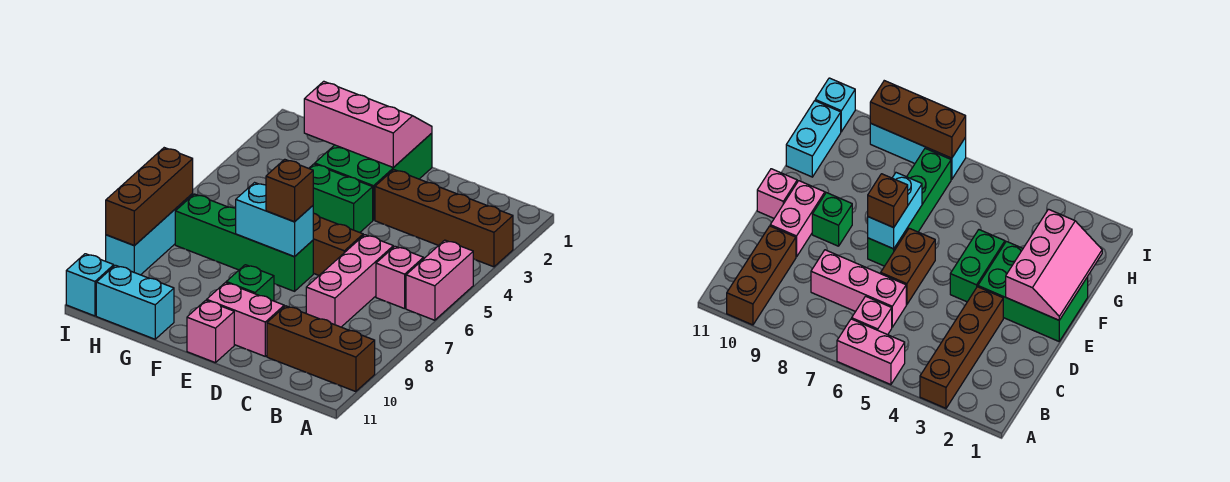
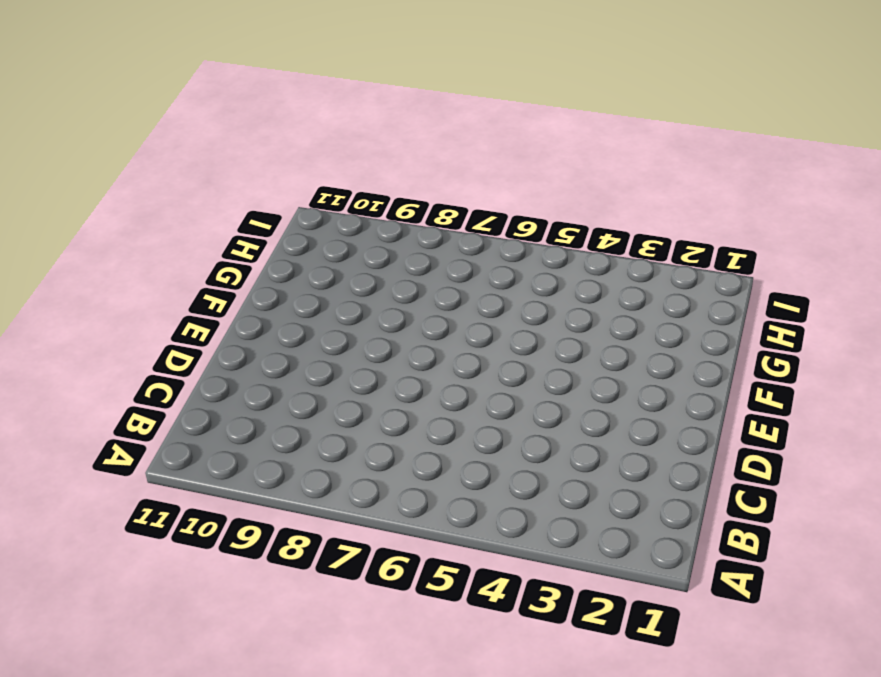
none -> brown 1x4 brick [375,170,513,267]
none -> pink 1x2 brick [406,240,473,320]
none -> brown 1x3 brick [267,306,375,392]

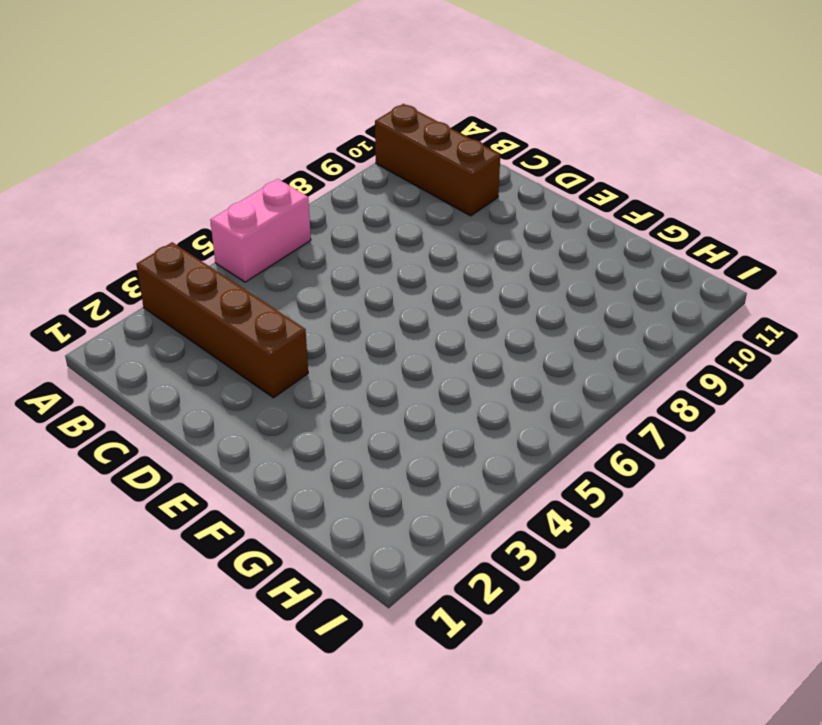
none -> pink 1x1 brick [376,246,424,309]
none -> pink 1x3 brick [306,235,393,327]
none -> brown 1x2 brick [313,213,363,275]

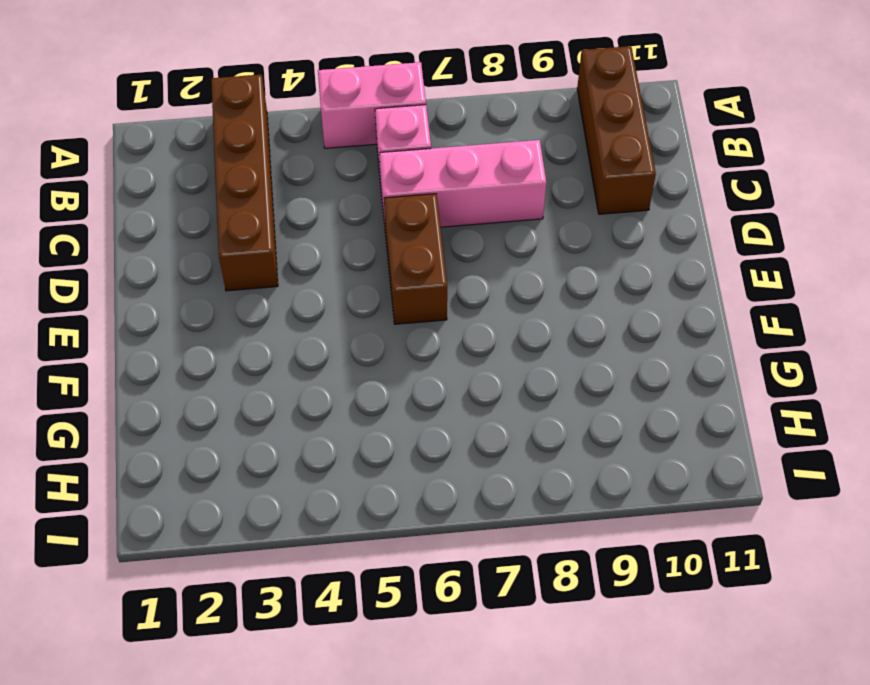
none -> pink 1x2 brick [207,283,284,356]
none -> green 2x3 brick [315,133,432,220]
none -> green 1x2 brick [309,164,373,232]

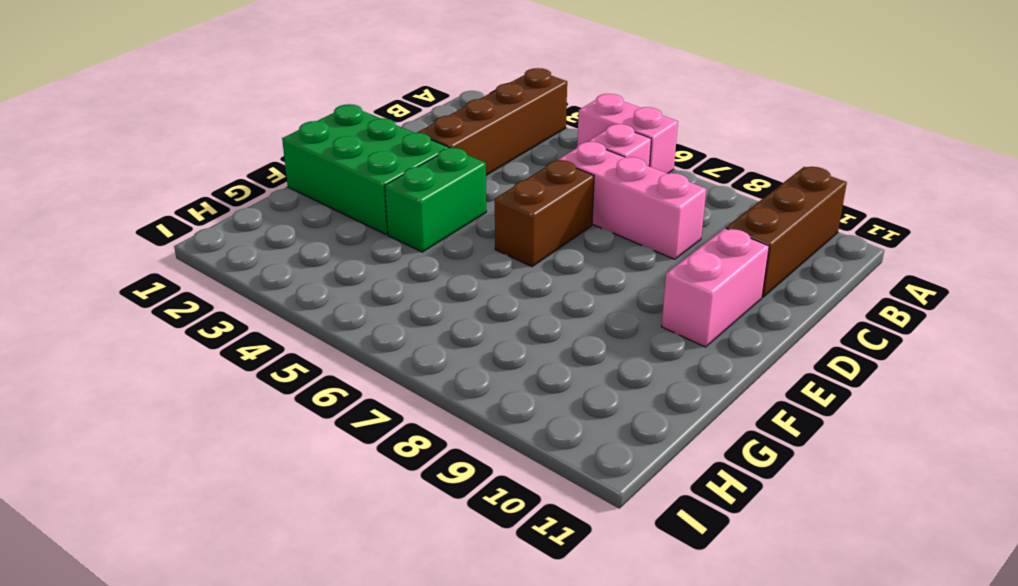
none -> green 1x4 brick [175,194,313,291]
none -> green 1x1 brick [226,265,274,301]
none -> pink 1x1 brick [187,300,234,363]

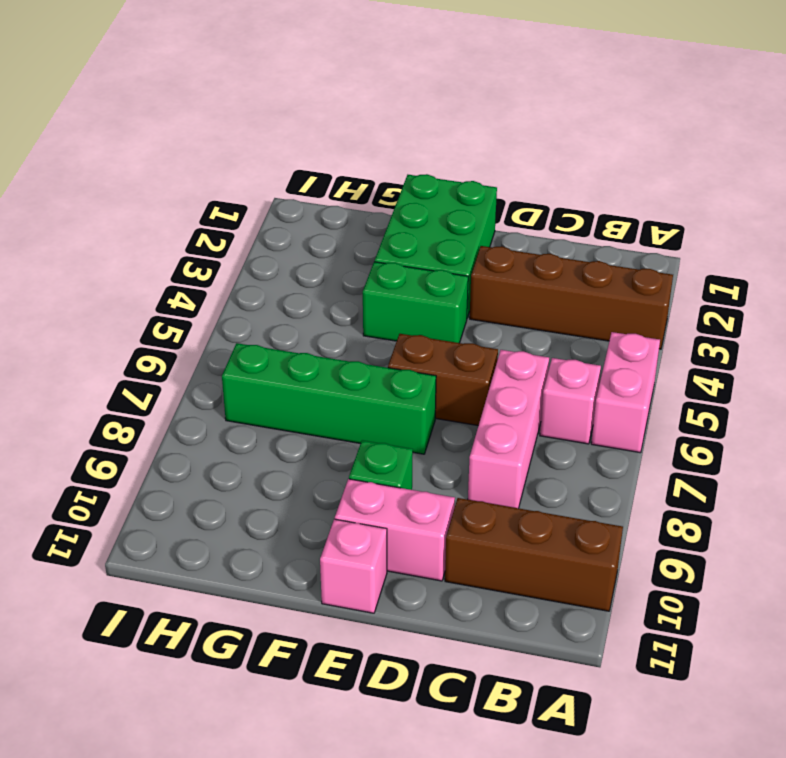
none -> cyan 1x2 brick [96,265,174,339]
none -> cyan 1x3 brick [106,194,193,275]
none -> cyan 1x1 brick [66,254,114,316]

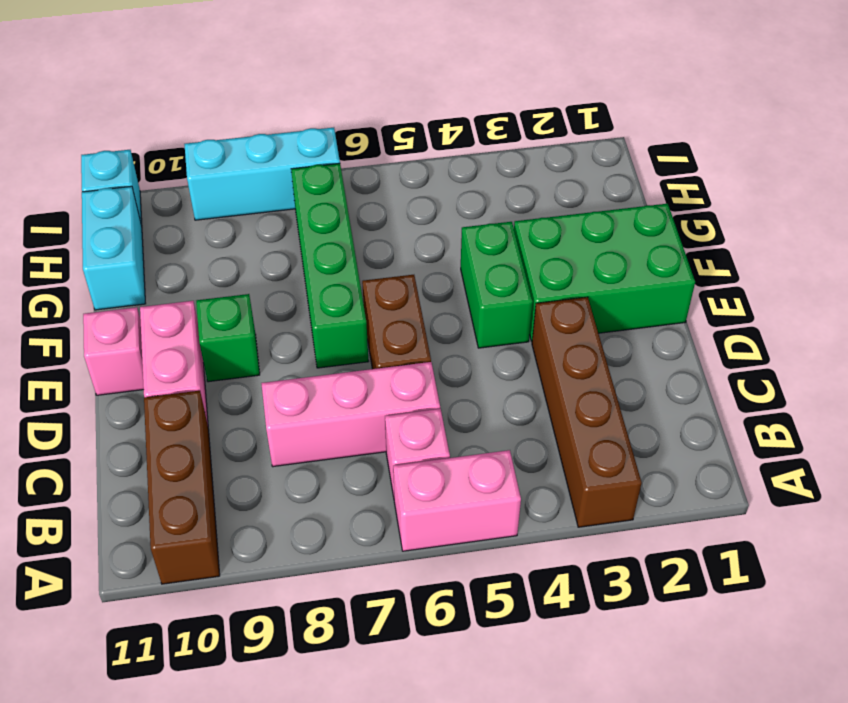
none -> pink 2x3 slope [304,81,432,167]
none -> cyan 1x2 brick [236,183,313,257]
none -> brown 1x3 brick [106,148,193,246]

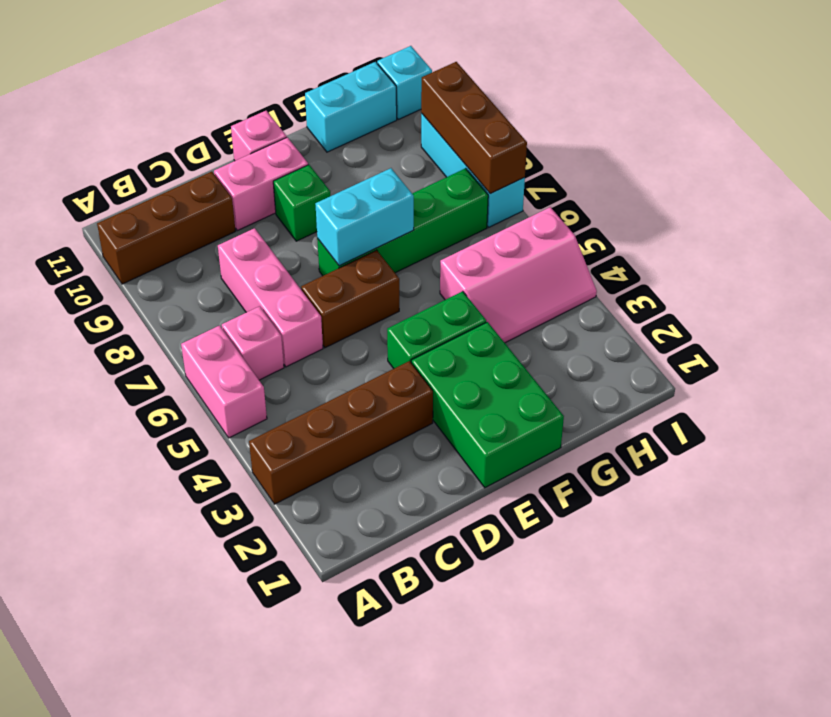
pink 2x3 slope [440,207,597,343] -> pink 2x3 slope moved to [304,81,432,167]
none -> brown 1x1 brick [266,159,313,222]

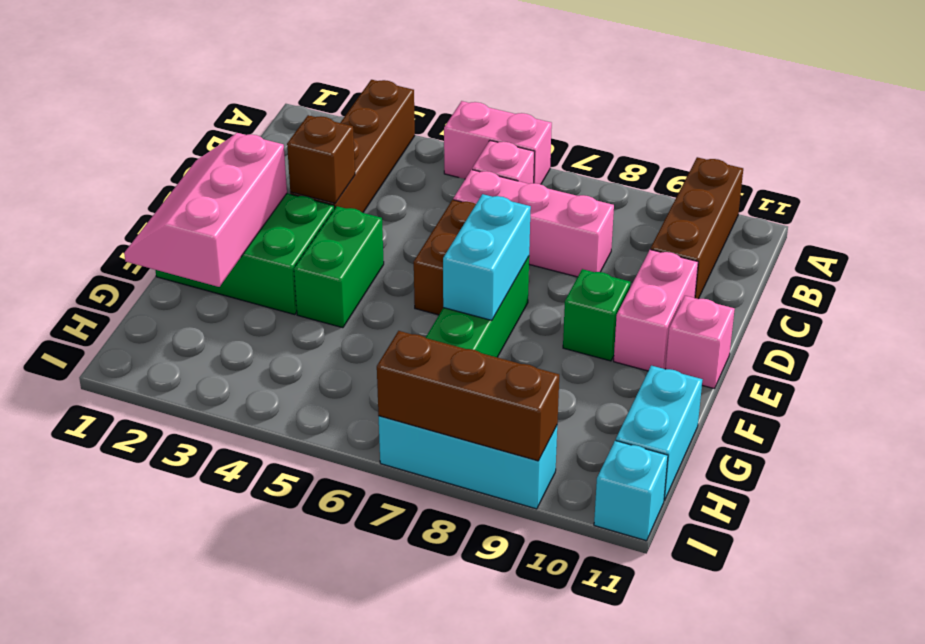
brown 1x1 brick [287,115,355,203] -> brown 1x1 brick moved to [266,159,313,222]

